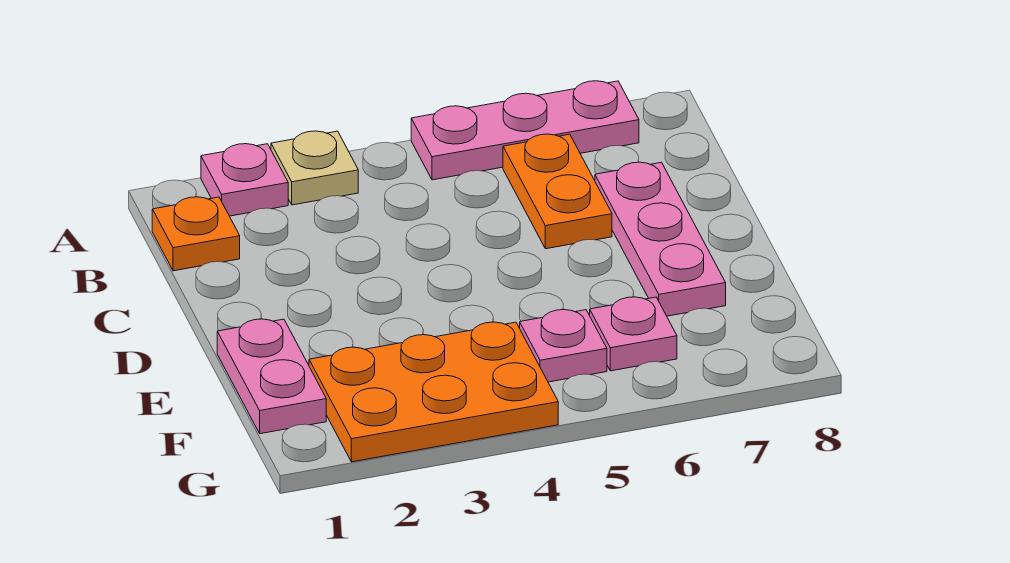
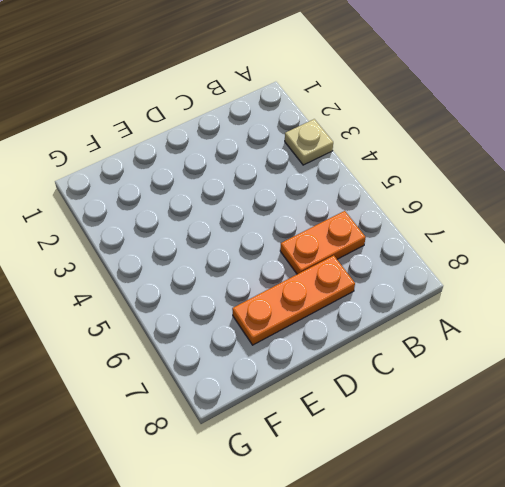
orange 1x3 plate [232,256,355,345] -> pink 1x3 plate [595,162,726,316]
none -> pink 1x1 plate [201,144,288,216]
none -> pink 1x3 plate [411,81,639,180]

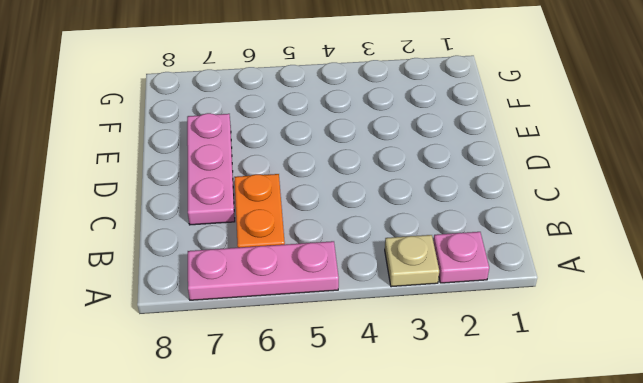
none -> orange 1x1 plate [152,197,240,271]
none -> pink 1x2 plate [217,319,326,434]

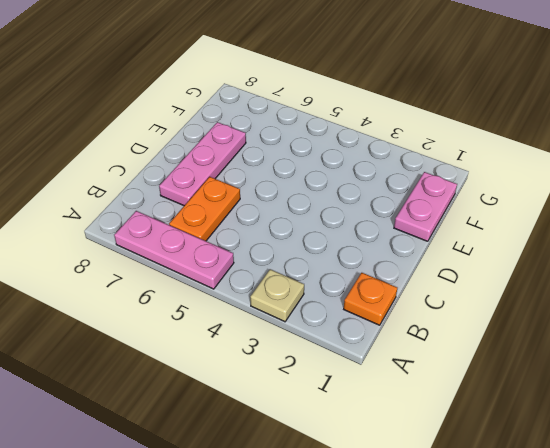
none -> pink 1x1 plate [201,144,288,216]
none -> orange 2x3 plate [309,322,558,462]

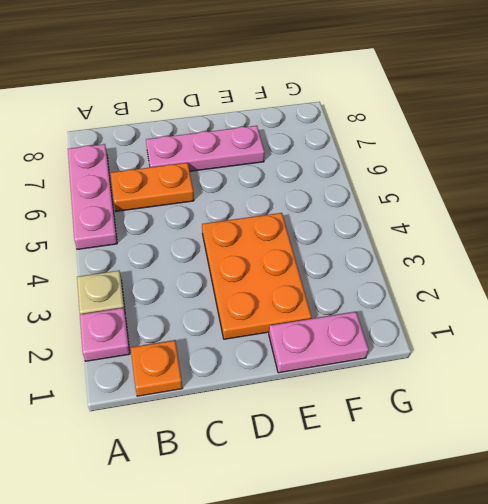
orange 2x3 plate [202,213,312,339] -> orange 2x3 plate moved to [309,322,558,462]
none -> pink 1x1 plate [520,310,607,382]
none -> pink 1x1 plate [590,297,677,371]

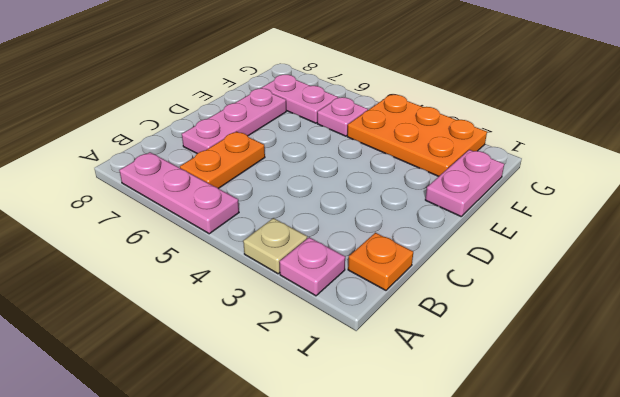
pink 1x2 plate [262,75,338,123] -> pink 1x1 plate [590,297,677,371]

